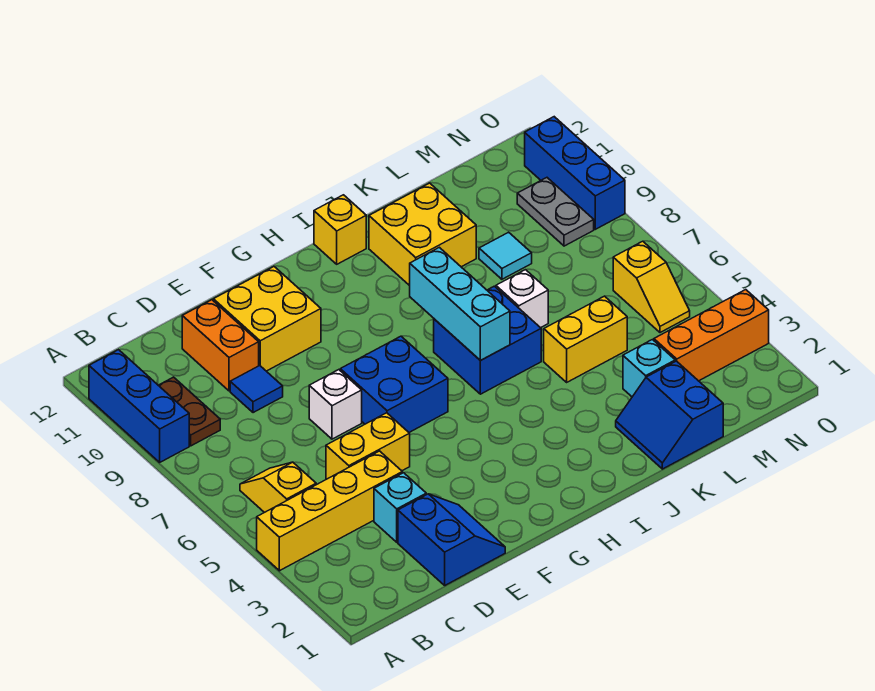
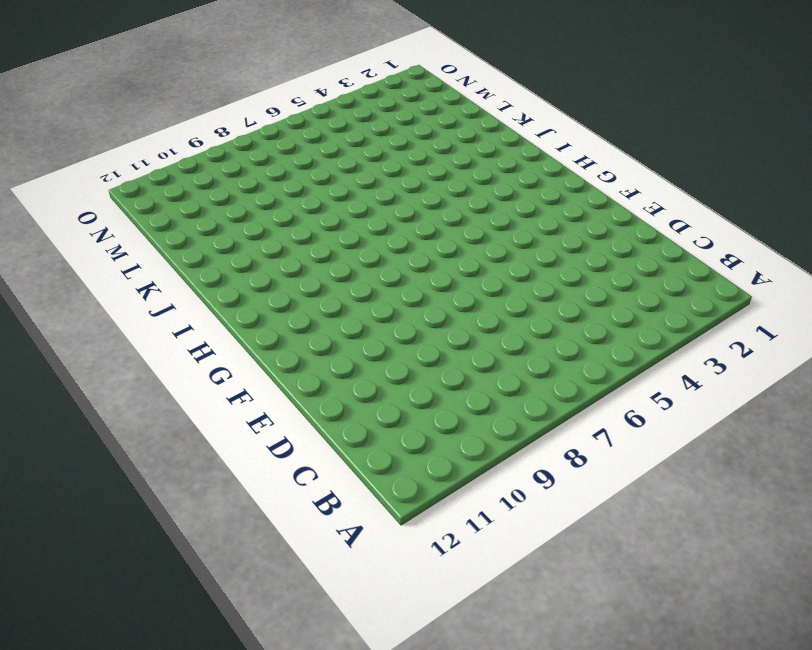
none -> yellow 1x4 brick [257,451,402,571]
none -> blue 1x3 brick [89,350,189,462]
none -> yellow 1x2 slope [240,462,316,513]

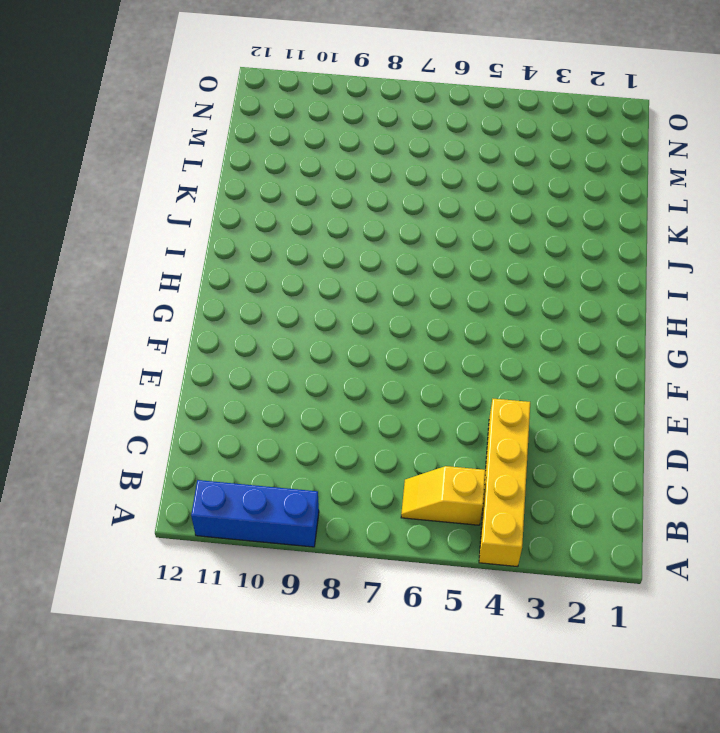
none -> brown 1x2 plate [158,377,220,446]
none -> blue 2x2 slope [398,494,505,585]
none -> cyan 1x1 brick [374,473,426,542]

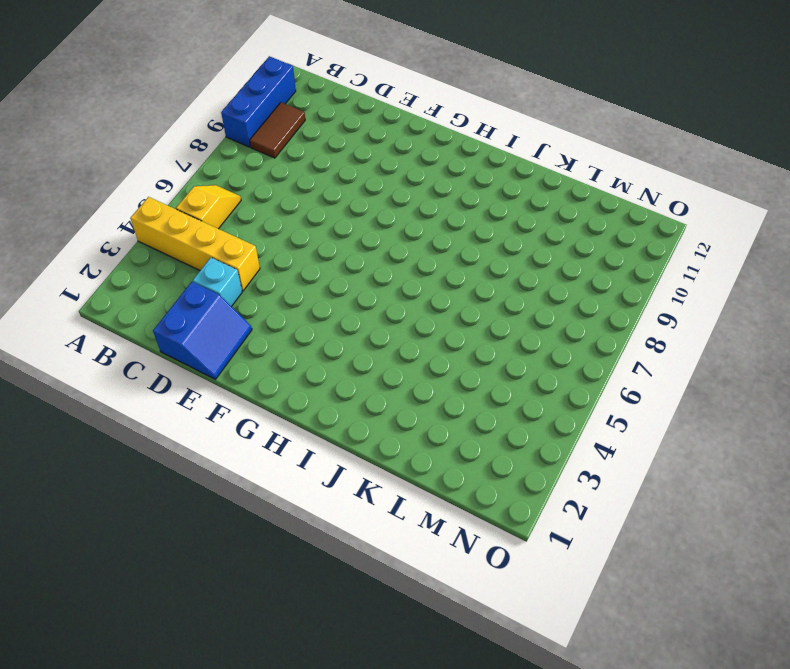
brown 1x2 tile [250,102,305,158] -> brown 1x2 plate [158,377,220,446]
none -> yellow 1x2 brick [326,413,410,479]
none -> blue 1x1 tile [230,366,283,413]
none -> orange 1x2 brick [182,300,259,391]

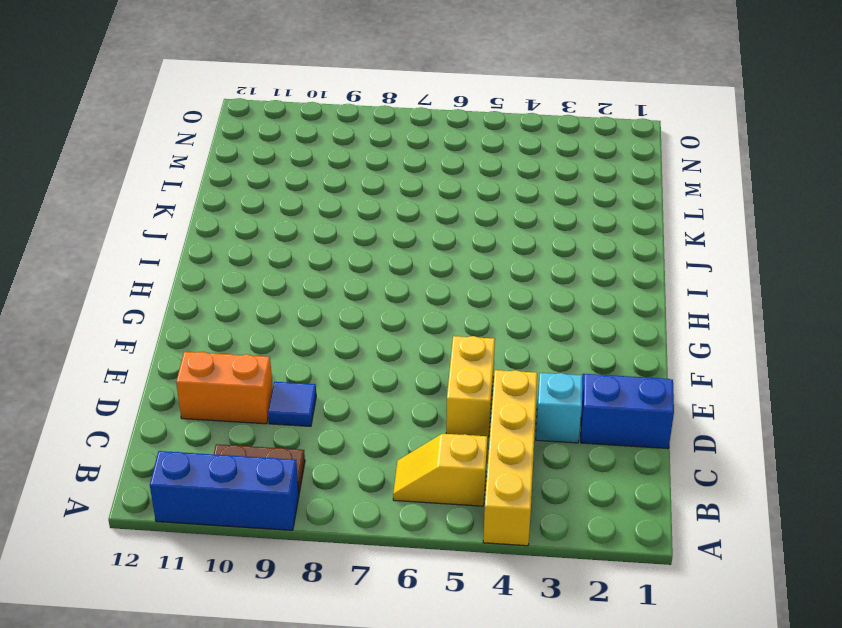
none -> white 1x1 brick [309,370,362,439]
none -> yellow 2x2 brick [213,267,321,371]
none -> blue 2x2 brick [340,336,448,432]

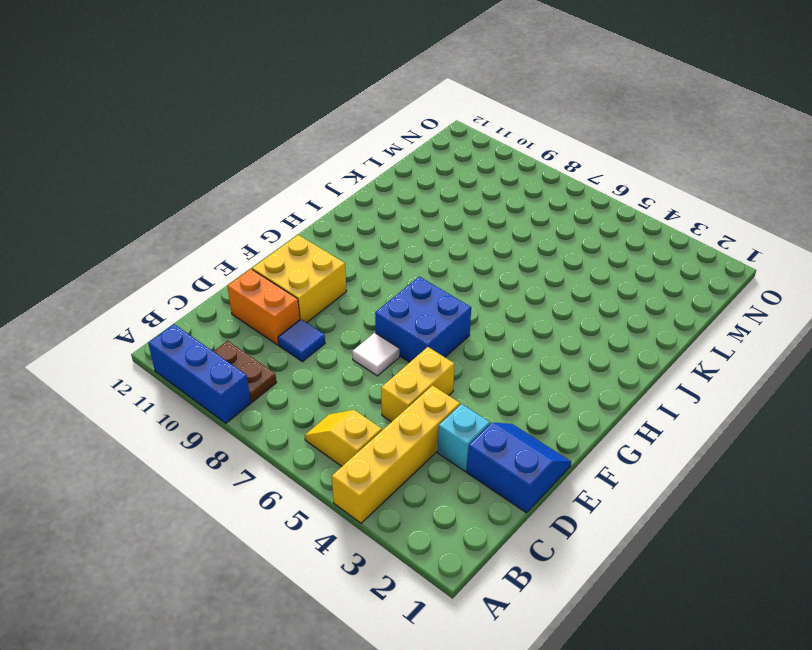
white 1x1 tile [352,333,399,376] -> white 1x1 brick [309,370,362,439]
none -> blue 2x2 brick [434,286,541,394]
none -> yellow 1x1 brick [314,195,366,264]
none -> yellow 2x2 brick [369,183,476,286]

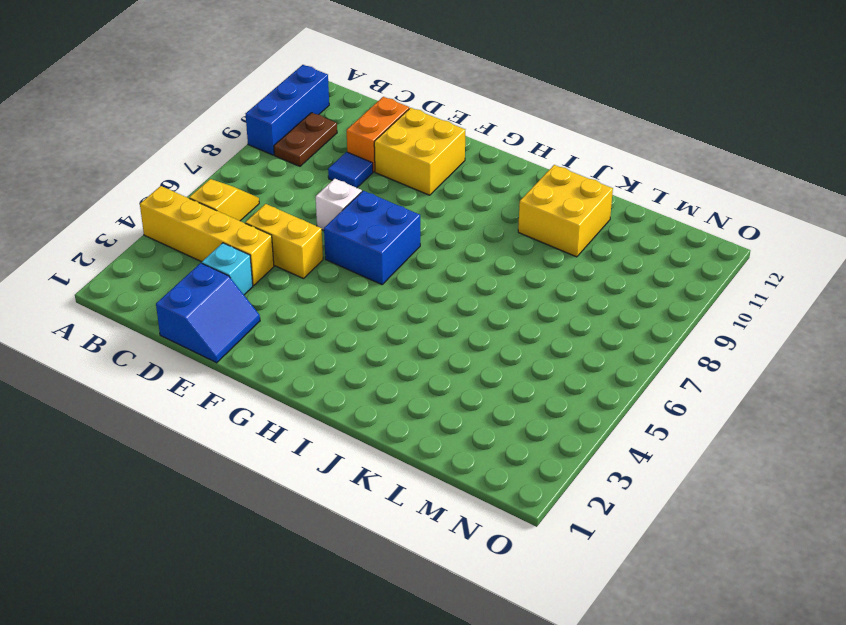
none -> blue 2x2 brick [434,286,541,394]
none -> yellow 1x1 brick [314,195,366,264]
none -> blue 2x2 slope [616,361,723,469]

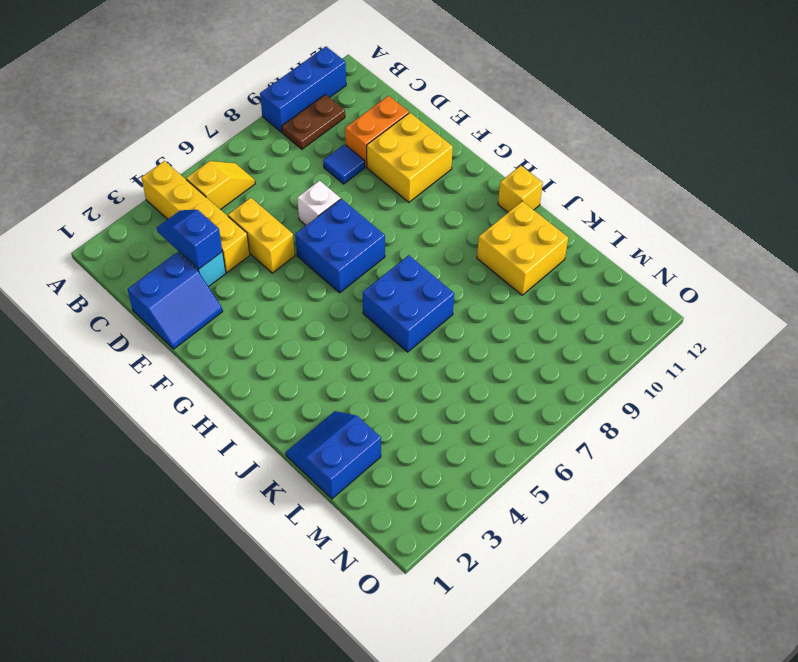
blue 1x2 slope [157,210,222,269] -> none
none -> yellow 1x2 brick [544,296,627,382]
none -> white 1x1 brick [496,270,548,328]
none -> cyan 1x1 brick [623,340,675,397]

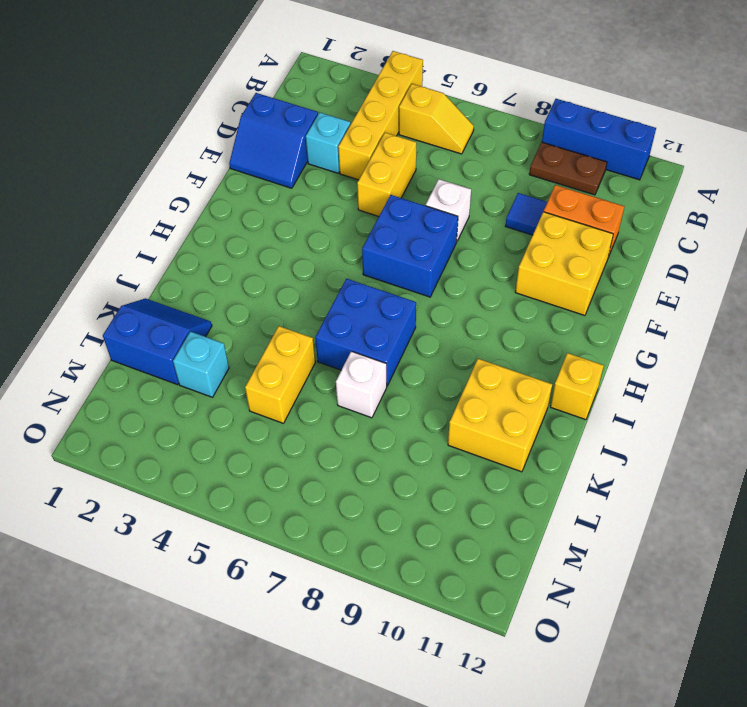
none -> cyan 1x1 tile [479,232,532,279]
none -> orange 1x3 brick [654,290,769,381]
none -> yellow 1x2 slope [613,241,690,333]

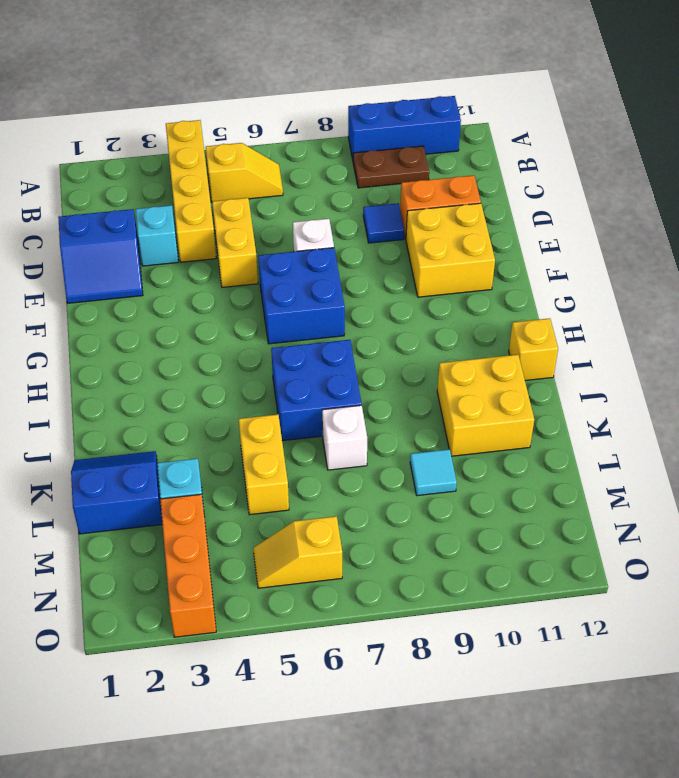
none -> grey 1x2 plate [517,178,594,246]
none -> blue 1x3 brick [525,117,625,229]
none -> cyan 1x3 brick [410,247,510,361]

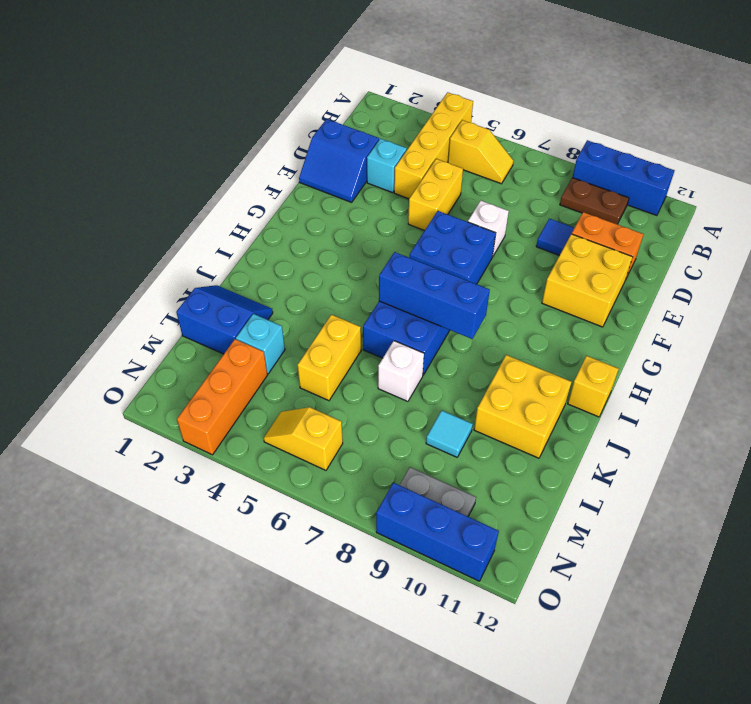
blue 1x3 brick [379,252,490,339] -> cyan 1x3 brick [410,247,510,361]

